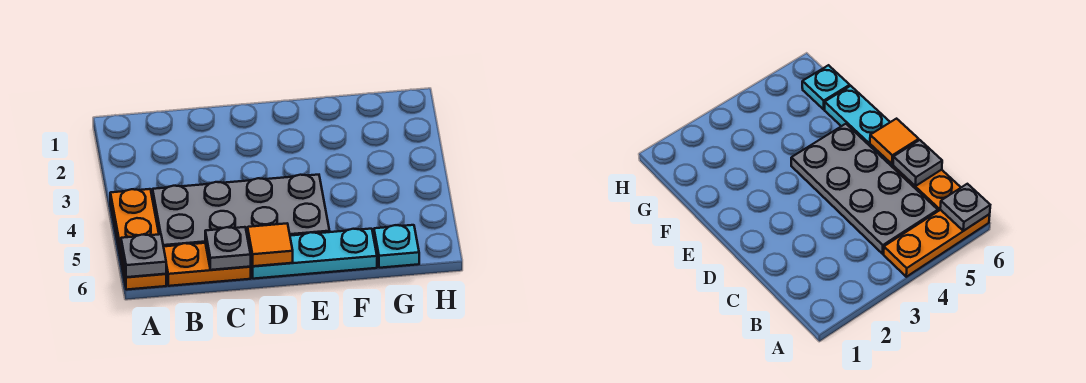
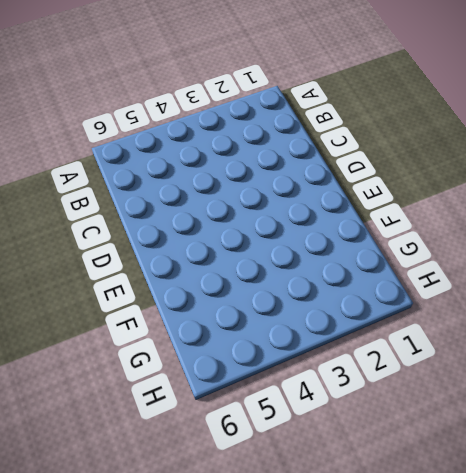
none -> orange 1x3 plate [110,189,166,290]
none -> grey 2x4 plate [153,175,330,246]

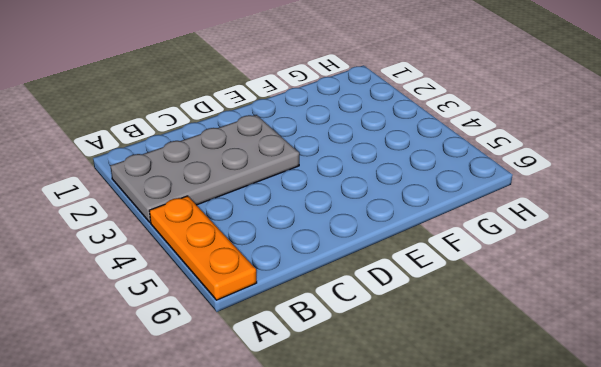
grey 2x4 plate [111,115,299,223] -> grey 2x4 plate moved to [153,175,330,246]
none -> orange 1x2 plate [163,243,251,286]
none -> cyan 1x3 plate [251,229,377,279]

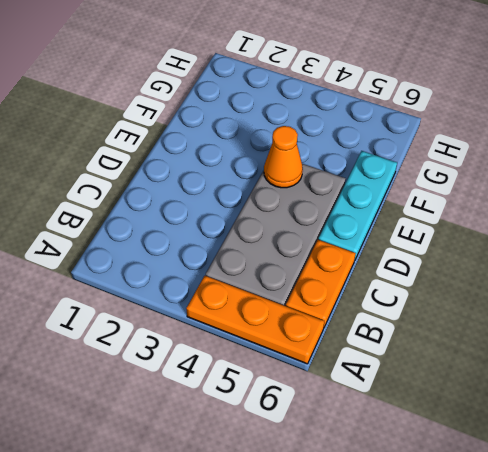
orange 1x1 cone [264,126,303,188] -> none
none -> cyan 1x1 plate [374,225,419,268]
none -> grey 1x1 plate [121,234,166,277]

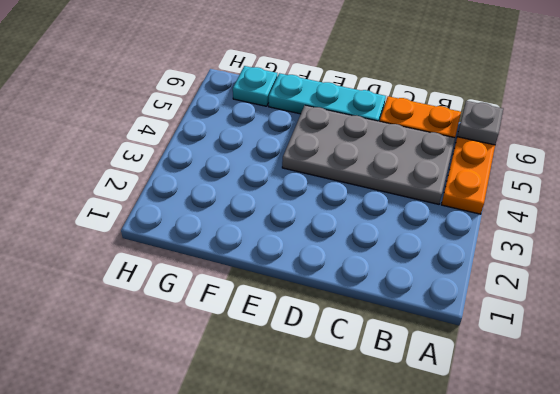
none -> grey 1x1 plate [205,227,251,270]
none -> orange 1x1 tile [248,224,293,266]

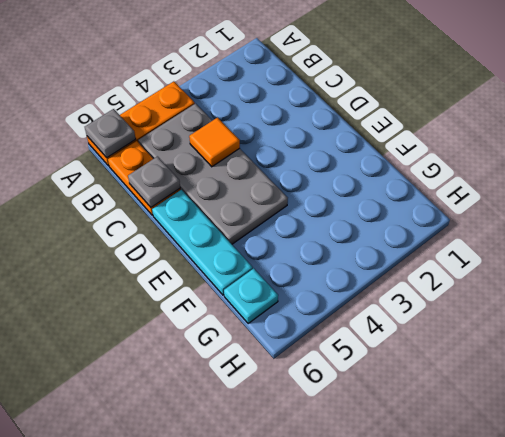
orange 1x1 tile [189,118,240,167] -> orange 1x1 tile moved to [248,224,293,266]

